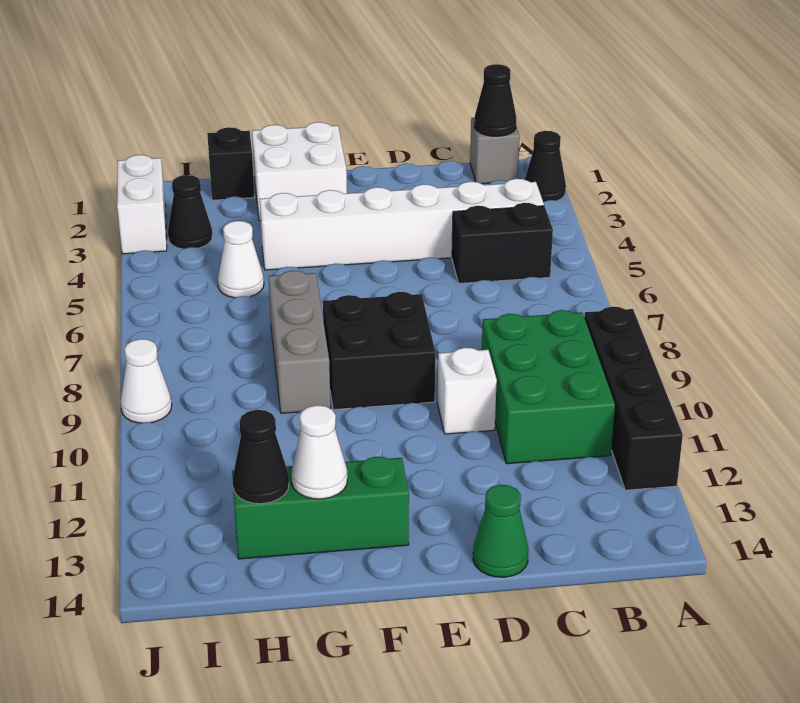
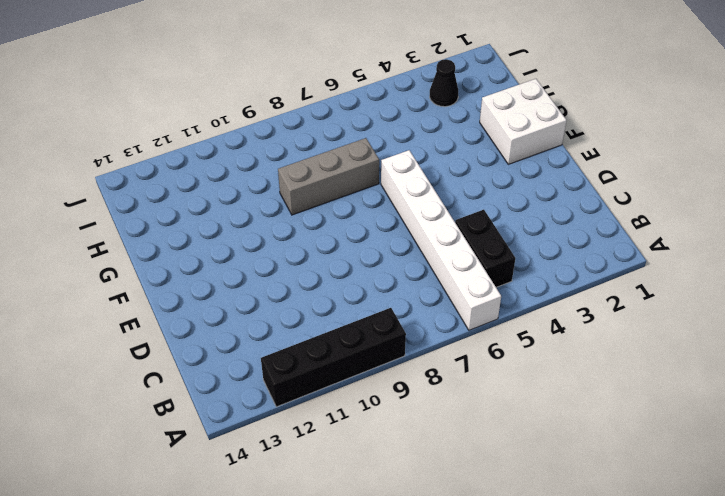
white 1x6 brick [381,150,501,330] -> white 1x6 brick moved to [260,179,544,270]
none -> black 1x1 cone [525,131,566,202]
none -> grey 1x1 brick [470,118,520,184]
none -> green 2x3 brick [482,310,615,464]

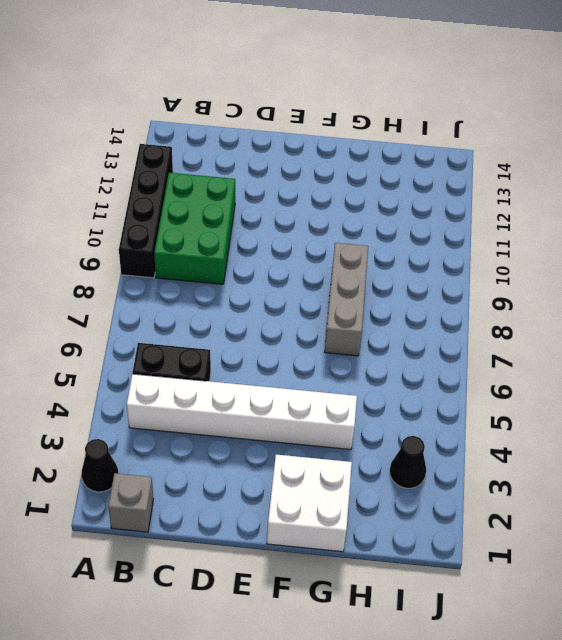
none -> white 1x1 brick [438,348,497,434]
none -> green 1x1 cone [473,485,528,577]
none -> black 2x2 brick [323,292,435,410]

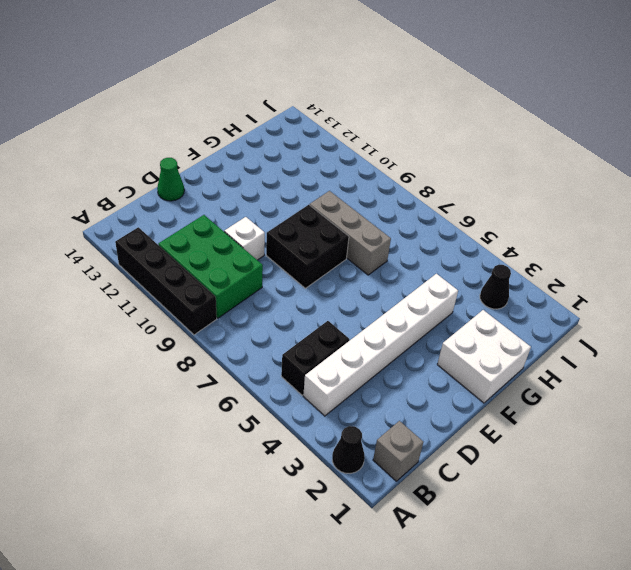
none -> green 1x3 brick [232,457,409,559]
none -> black 1x1 brick [207,127,254,200]
none -> white 1x1 cone [218,221,264,298]

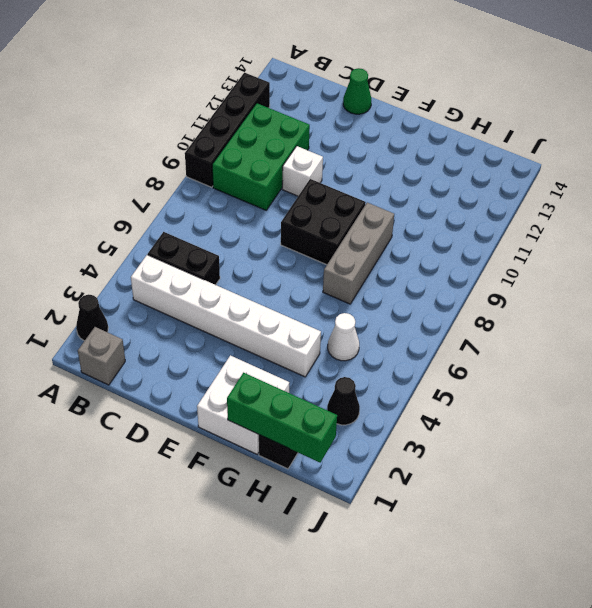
green 1x3 brick [227,373,337,462] -> green 1x3 brick moved to [232,457,409,559]
none -> white 1x2 brick [117,155,167,254]
none -> white 1x1 cone [121,339,172,423]
none -> black 1x1 cone [474,64,516,136]

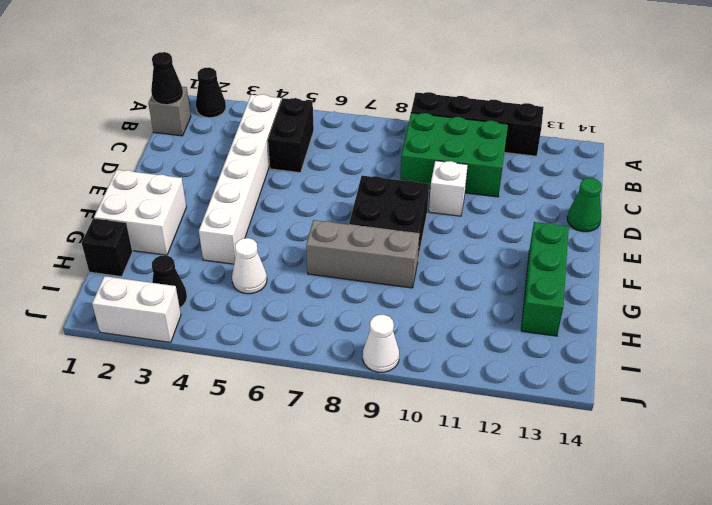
none -> white 1x1 cone [291,405,347,499]
none -> black 1x1 cone [233,410,289,504]

